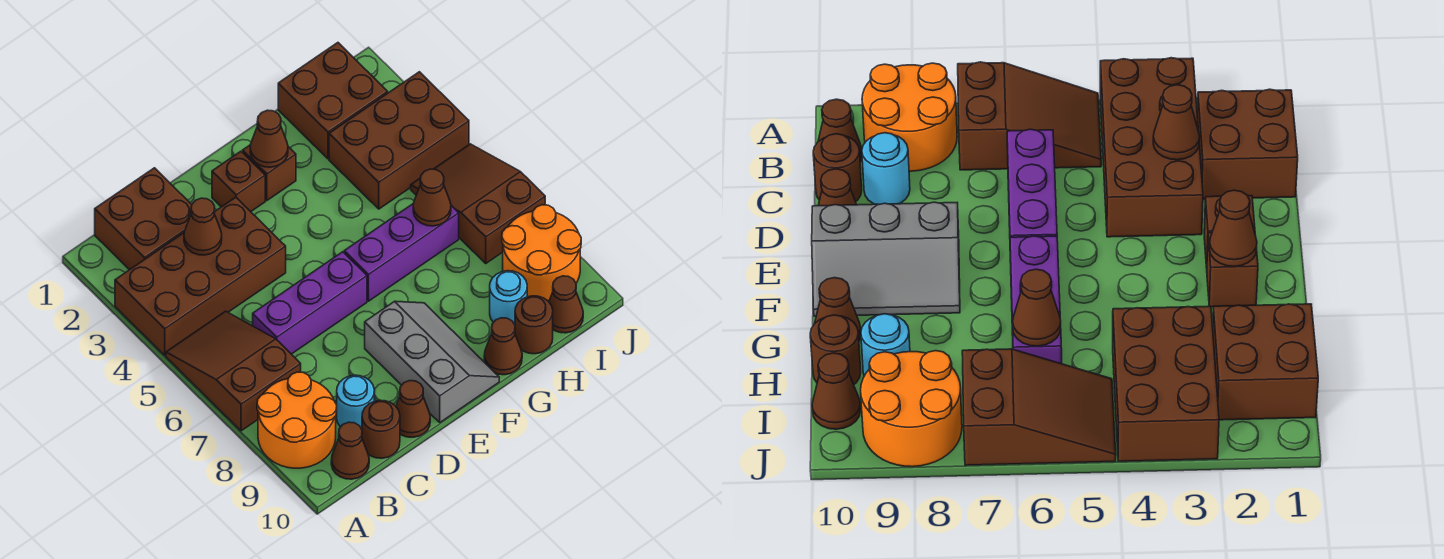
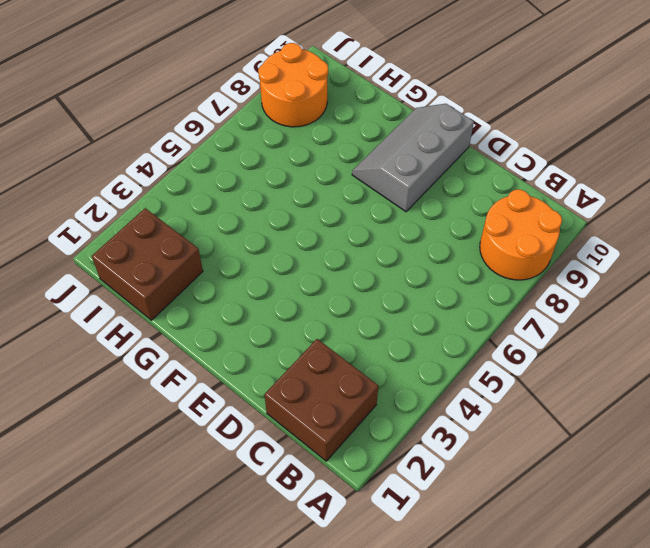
none -> brown 2x4 brick [115,197,286,355]
none -> brown 2x3 slope [166,311,301,431]
none -> brown 1x1 cone [331,422,369,479]

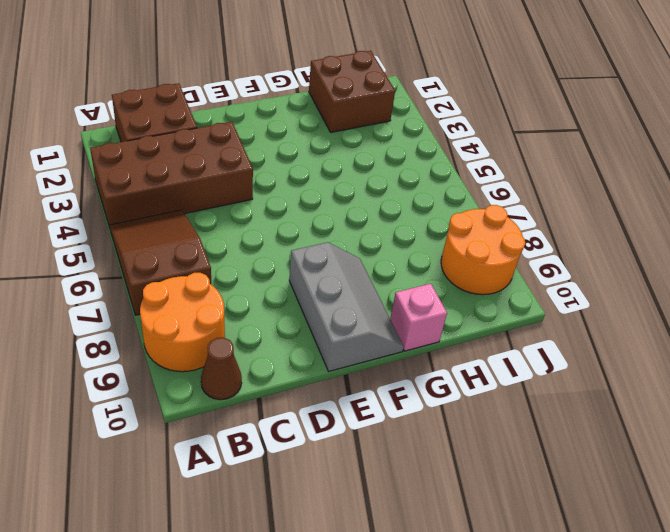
pink 1x1 brick [390,284,447,351] -> brown 1x1 cone [484,318,522,375]
none -> purple 1x3 brick [253,252,367,354]
none -> cyan 1x1 round brick [337,375,374,429]
none -> brown 1x1 round brick [362,400,400,458]

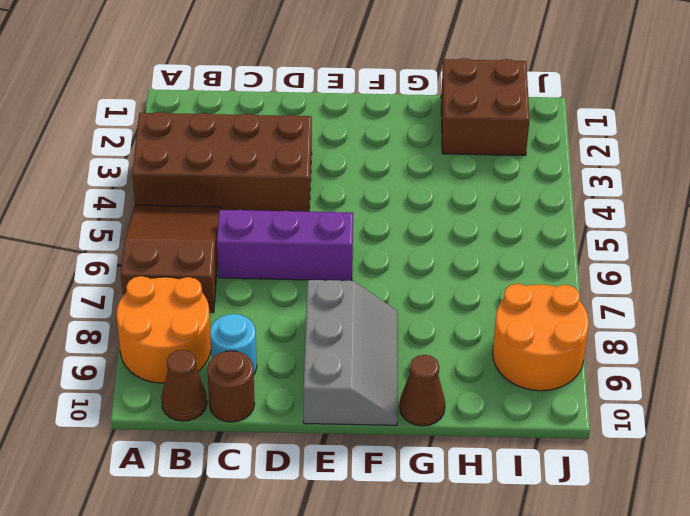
none -> brown 2x2 brick [95,168,192,270]
none -> brown 1x1 cone [396,381,430,437]
none -> brown 1x1 brick [212,151,265,212]

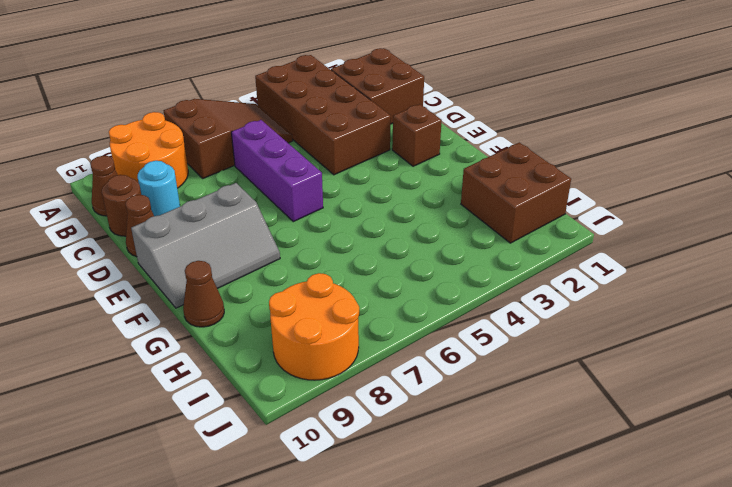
none -> brown 1x1 brick [243,145,296,200]
none -> purple 1x3 brick [344,203,459,301]
none -> brown 2x3 brick [329,72,469,209]

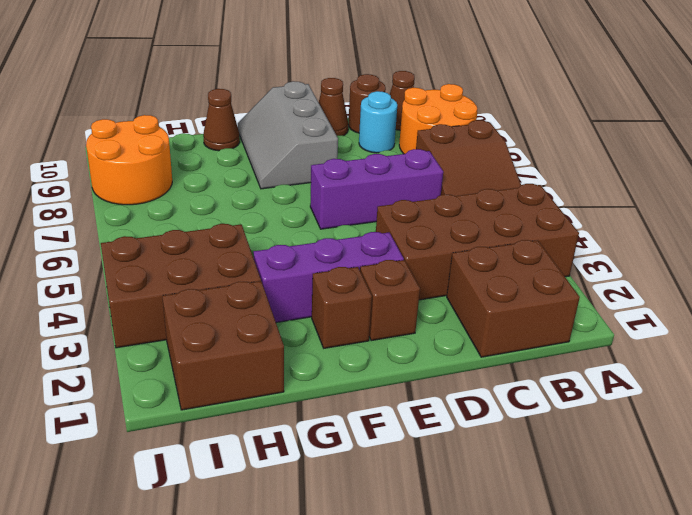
purple 1x3 brick [253,232,404,322] -> purple 1x3 brick moved to [344,203,459,301]
none -> cyan 1x1 round brick [490,271,527,325]
none -> brown 1x1 round brick [515,296,553,354]
none -> brown 2x3 slope [411,144,545,263]

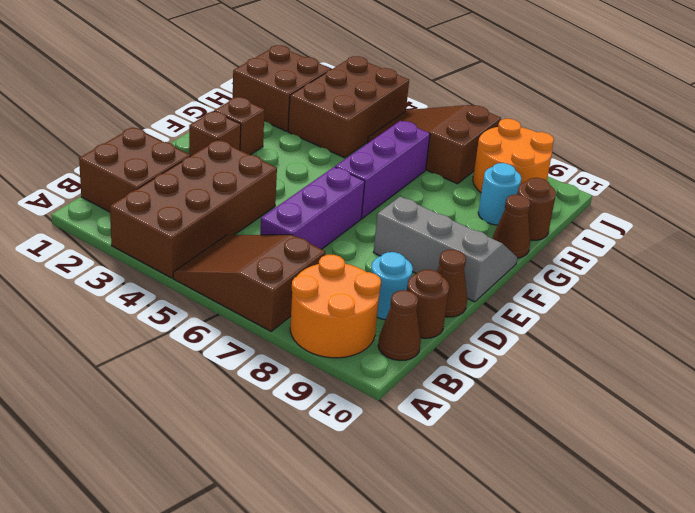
none -> brown 1x1 cone [549,276,583,333]
none -> brown 1x1 cone [184,198,222,255]
none -> brown 1x1 cone [250,110,288,167]

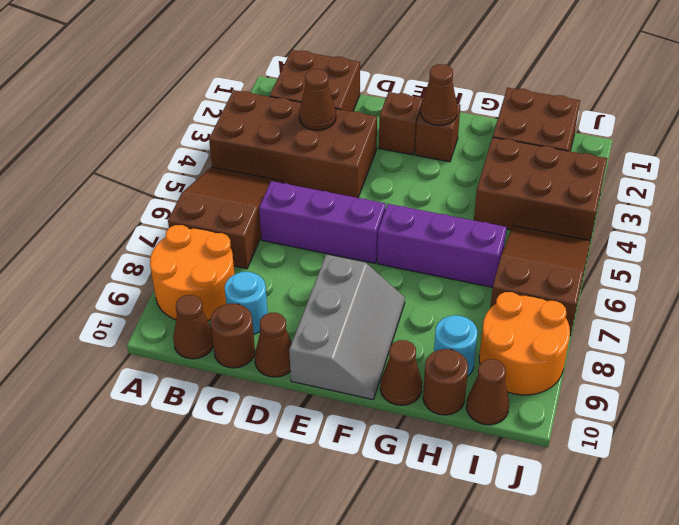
none -> brown 1x1 cone [413,169,451,226]

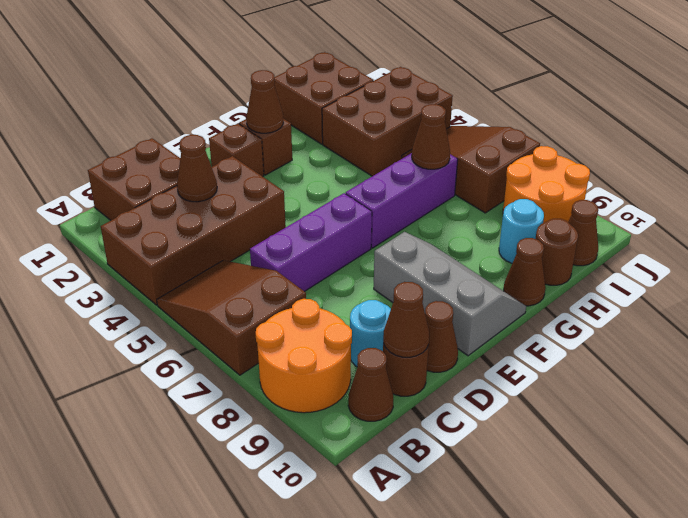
brown 1x1 cone [383,282,429,357] -> none

